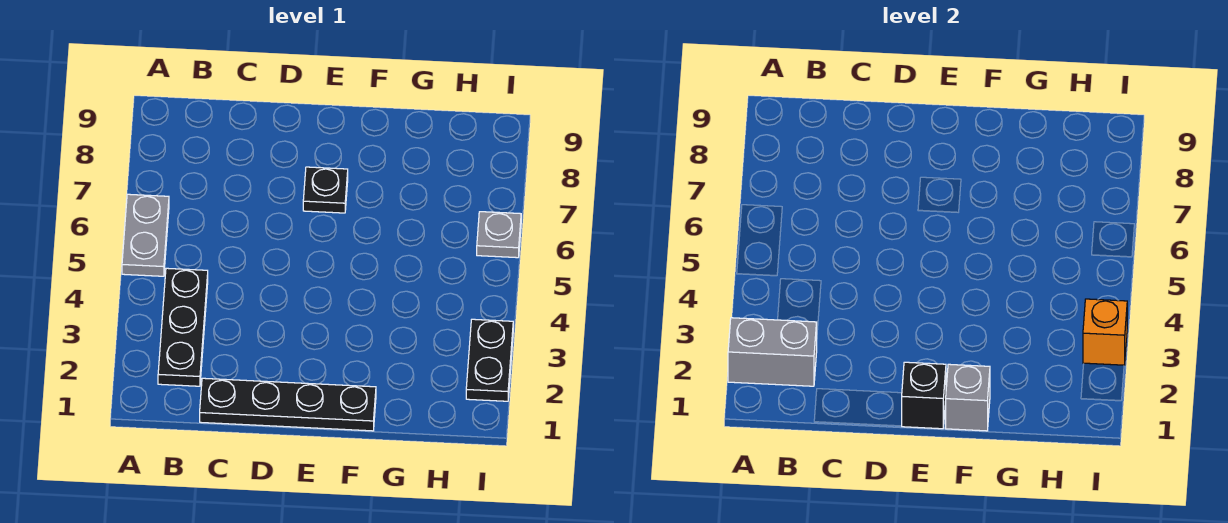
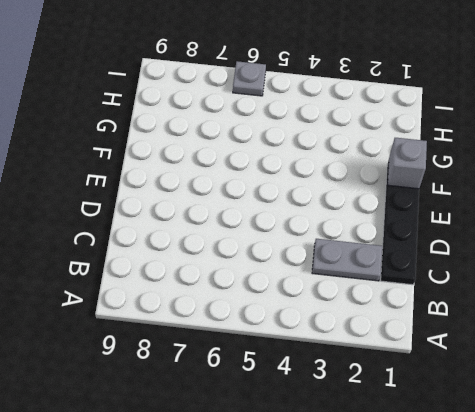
grey 1x2 plate [312,239,382,281] -> grey 1x2 plate moved to [122,194,169,276]
none -> black 1x3 plate [158,268,208,386]
none -> black 1x1 plate [303,167,348,213]

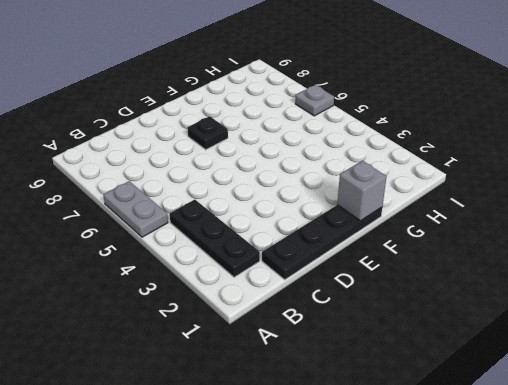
none -> black 1x2 plate [466,319,513,401]
none -> grey 1x2 brick [728,318,817,386]

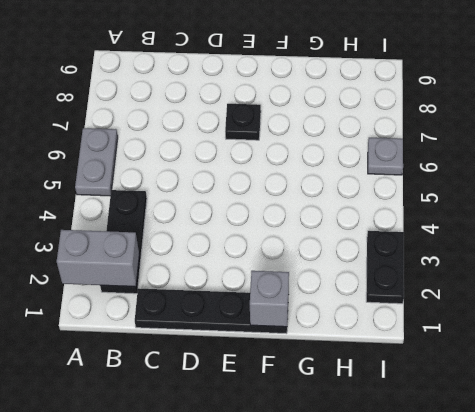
none -> black 1x1 brick [902,362,946,429]
none -> orange 1x1 brick [1083,299,1127,365]

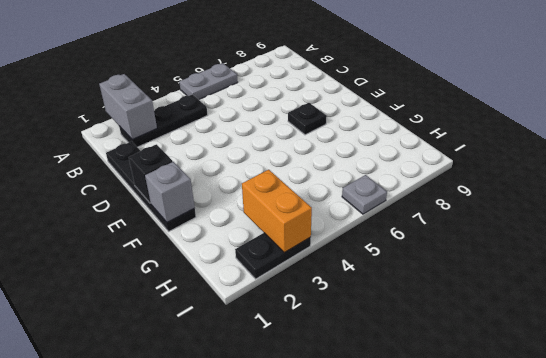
orange 1x2 brick [242,170,312,253] -> orange 1x1 brick [1083,299,1127,365]

